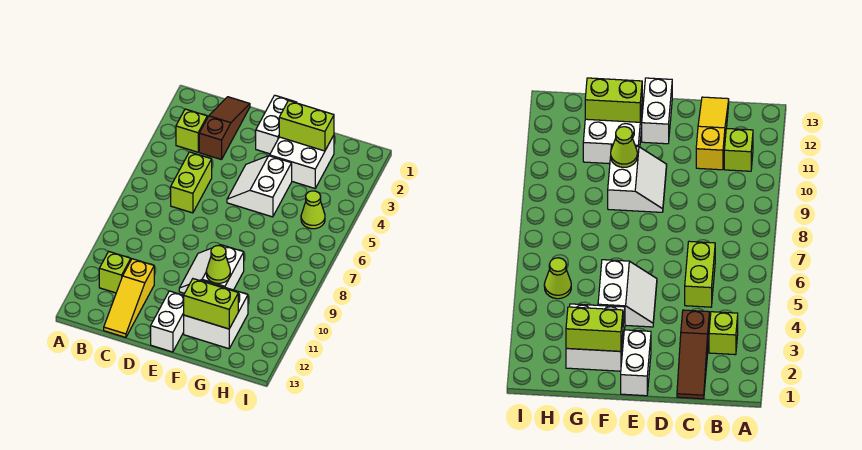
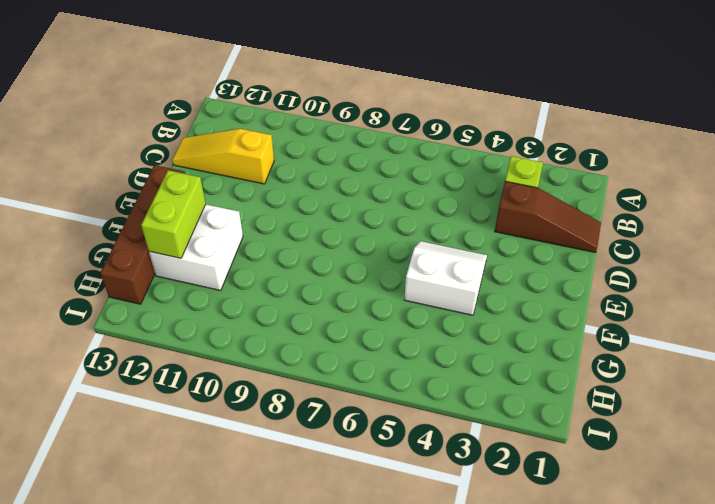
brown 1x4 brick [100,165,185,304] -> white 1x2 brick [151,291,184,352]
none -> lime 1x1 brick [99,252,131,293]
none -> lime 1x2 brick [171,152,212,213]
none -> white 1x2 brick [256,95,297,154]

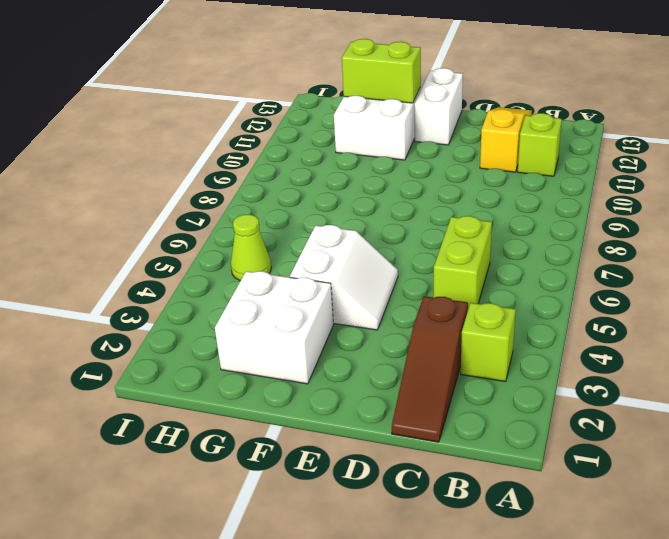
none -> white 1x2 brick [256,95,297,154]
none -> white 2x2 slope [179,245,244,293]
none -> lime 1x2 brick [279,101,334,151]

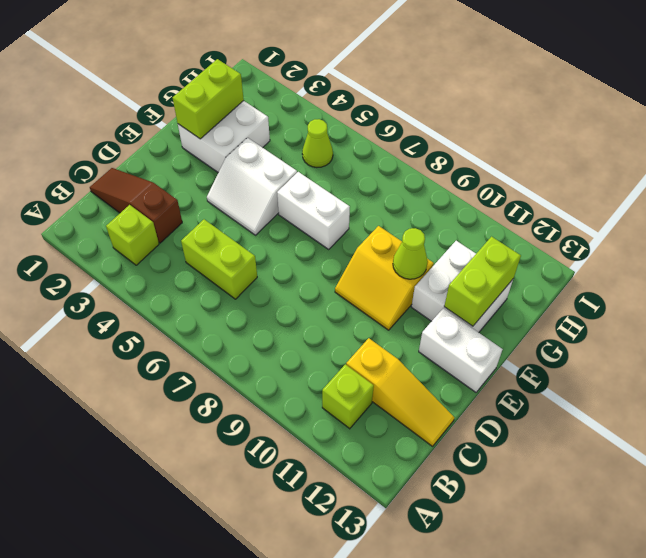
yellow 2x2 slope [335,226,434,330] -> white 2x2 slope [179,245,244,293]
white 1x2 brick [277,172,350,249] -> white 1x2 brick moved to [256,95,297,154]

